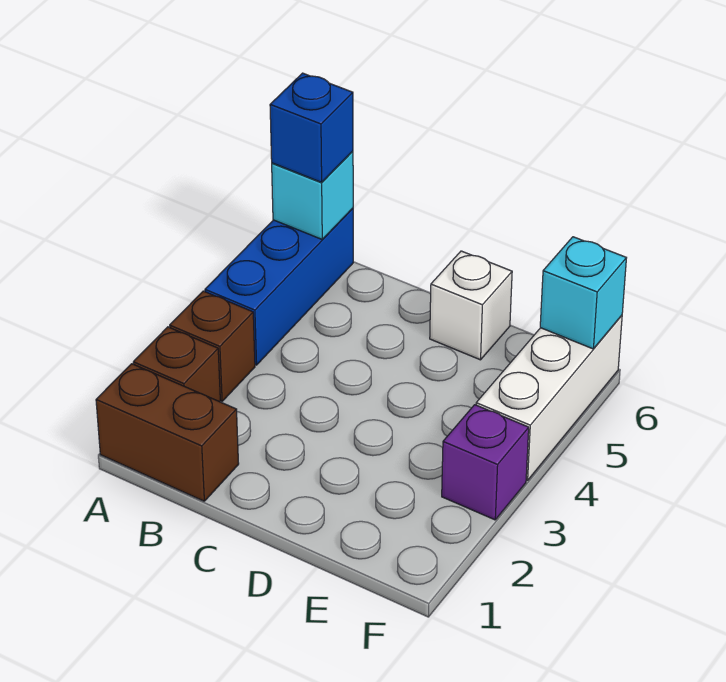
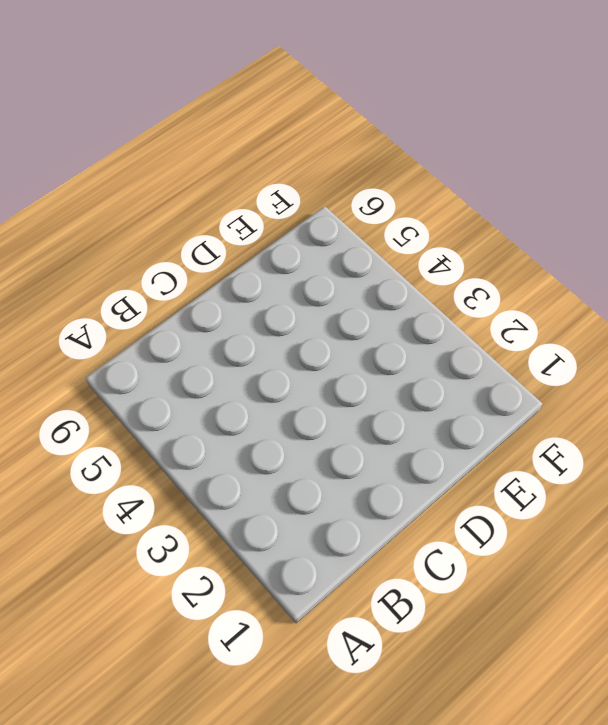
none -> brown 1x2 brick [96,364,239,501]
none -> brown 1x1 brick [133,327,220,402]

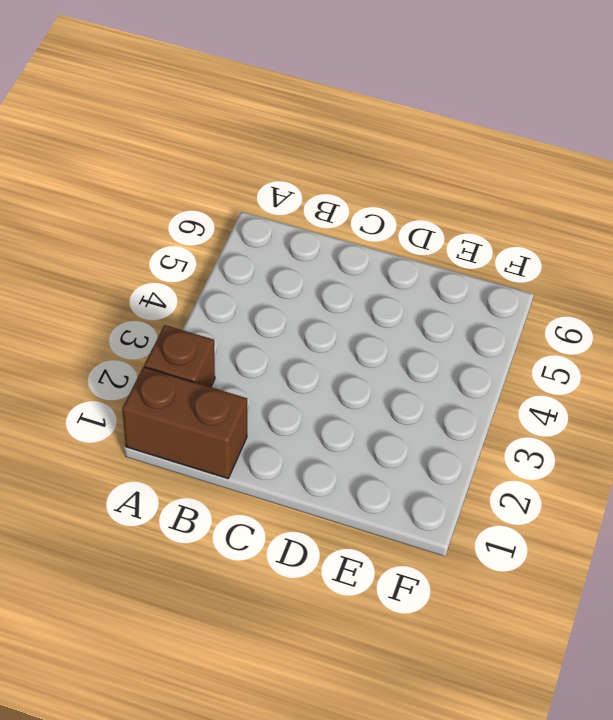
none -> brown 1x1 brick [170,291,255,401]
none -> blue 1x3 brick [205,208,353,365]

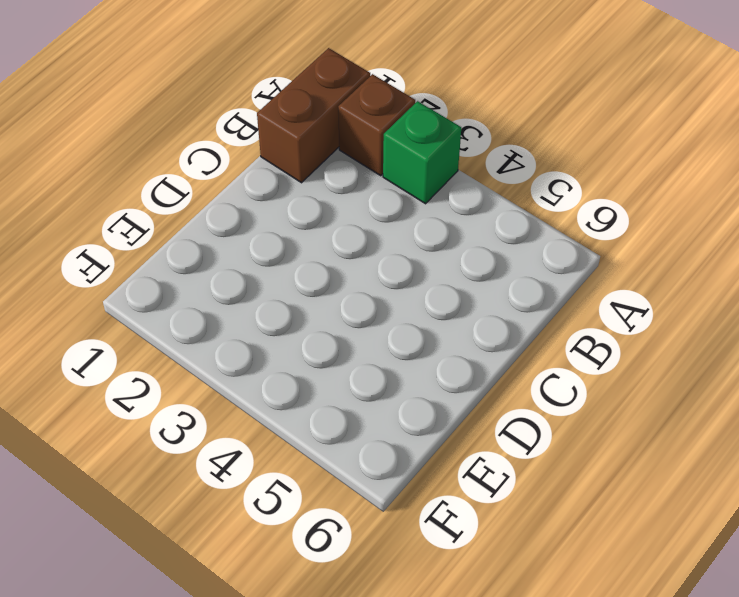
green 1x1 brick [383,101,461,204] -> brown 1x1 brick [170,291,255,401]
none -> blue 1x3 brick [205,208,353,365]
none -> white 1x1 brick [430,251,512,360]

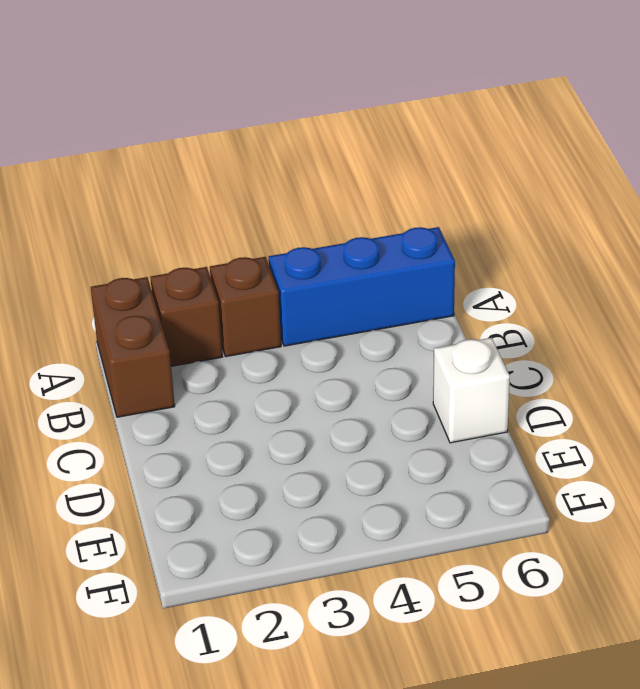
none -> purple 1x1 brick [442,405,529,520]
none -> white 1x3 brick [476,315,622,481]

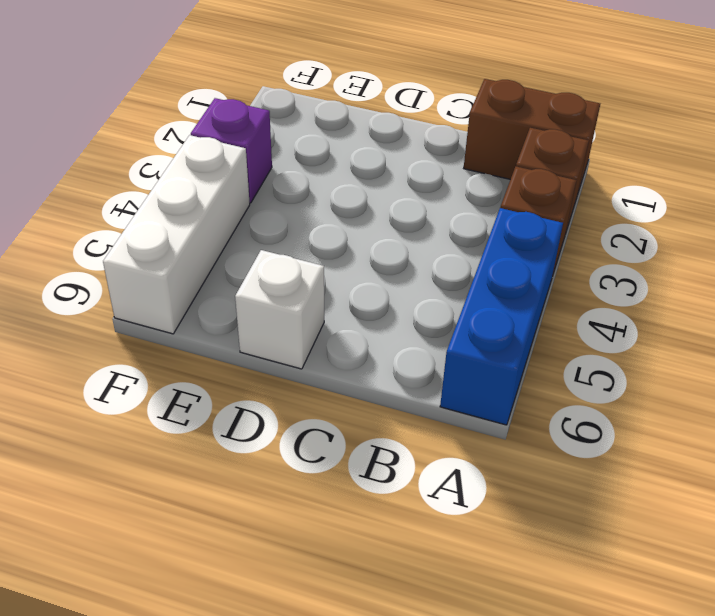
none -> cyan 1x1 brick [272,151,353,239]
none -> cyan 1x1 brick [540,237,626,349]

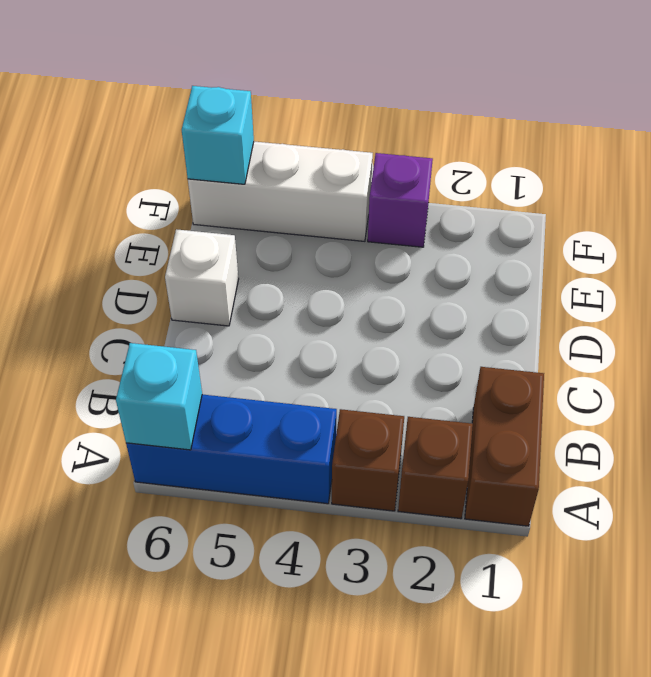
none -> blue 1x1 brick [270,73,353,182]

